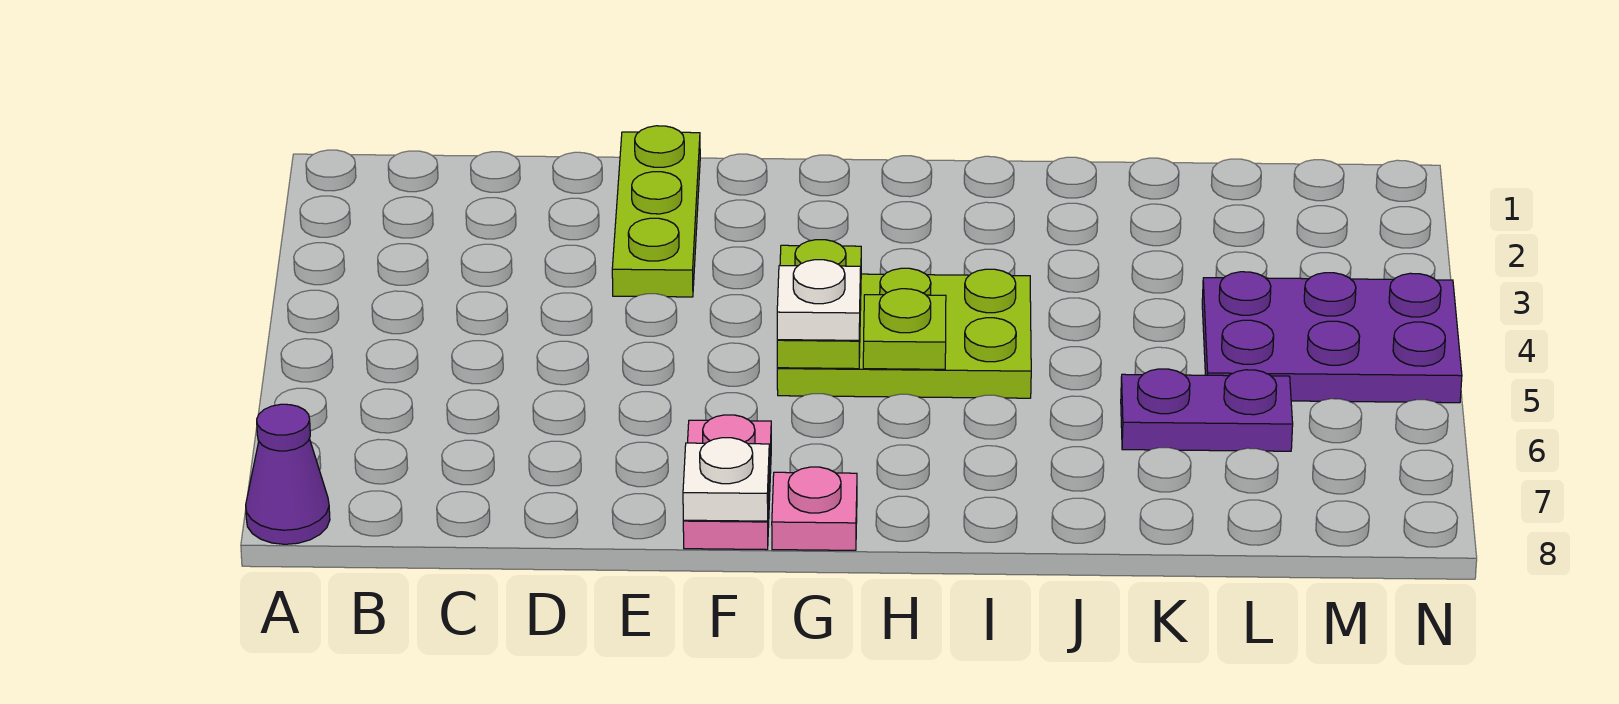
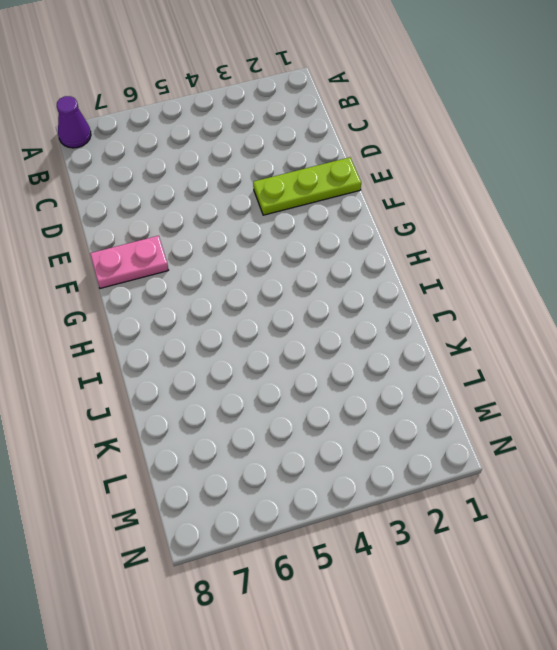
none -> lime 2x3 plate [777,268,1031,398]
none -> pink 1x1 plate [772,467,857,550]

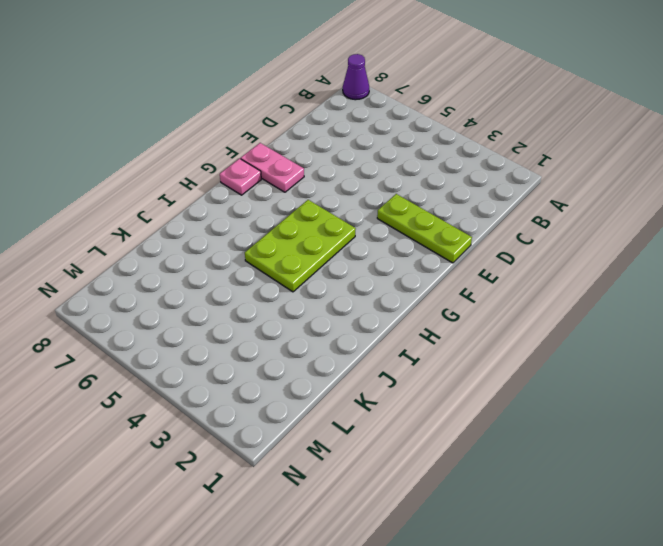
none -> purple 1x2 plate [1121,369,1293,451]
none -> purple 2x3 plate [1202,272,1462,403]

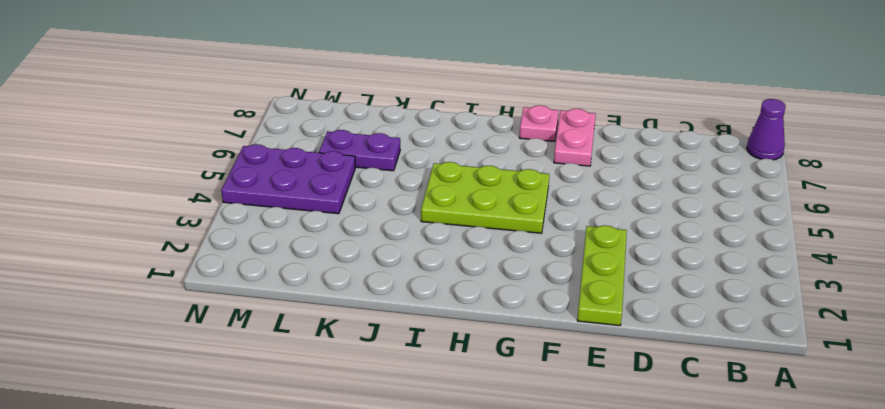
none -> white 1x1 plate [683,438,769,521]
none -> lime 1x2 plate [777,240,861,369]

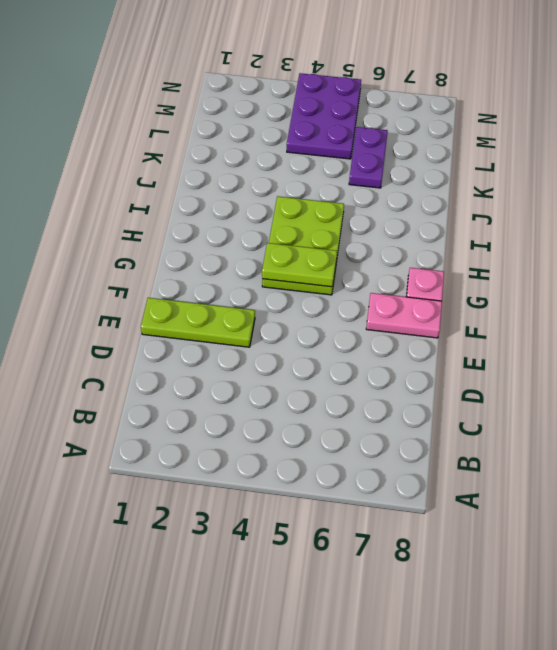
none -> purple 1x1 cone [246,404,330,544]
none -> white 1x1 plate [683,438,769,521]

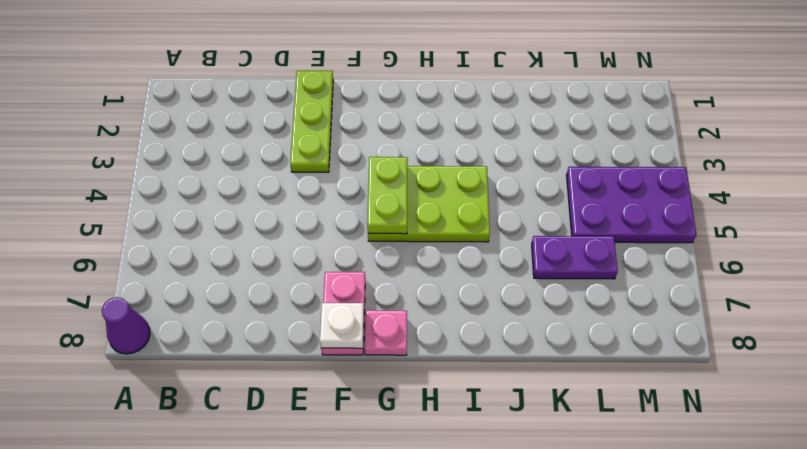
none -> lime 1x1 plate [863,289,946,369]
none -> white 1x1 plate [777,260,861,340]

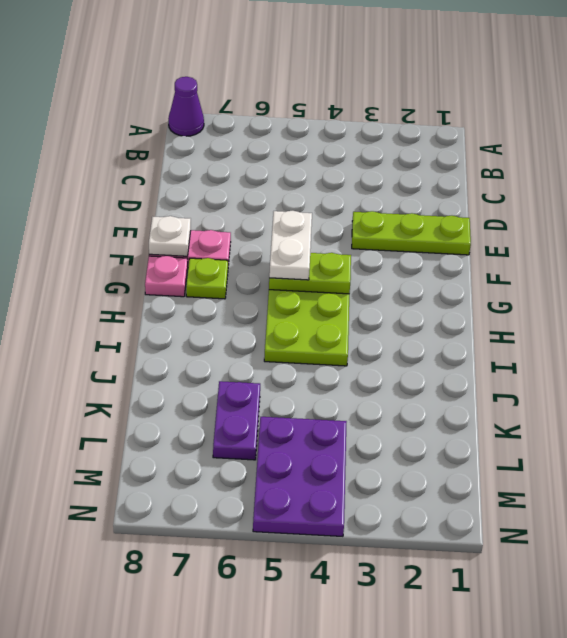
white 1x2 plate [269,211,312,280] -> white 1x1 plate [777,260,861,340]
lime 1x1 plate [186,258,228,299] -> lime 1x1 plate moved to [863,289,946,369]

